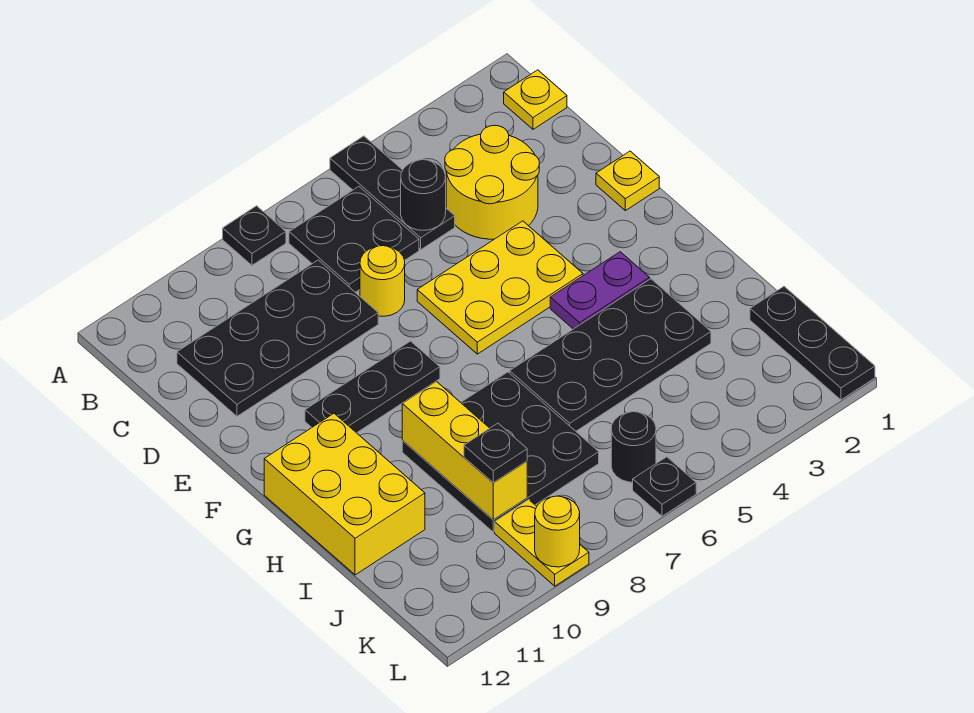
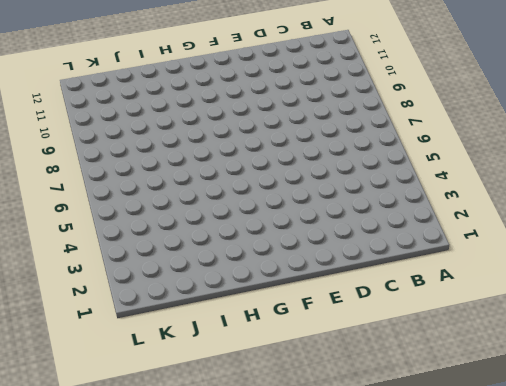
none -> black 1x3 plate [330,136,455,250]
none -> black 1x1 plate [223,206,286,265]
none -> yellow 1x1 plate [504,70,567,129]

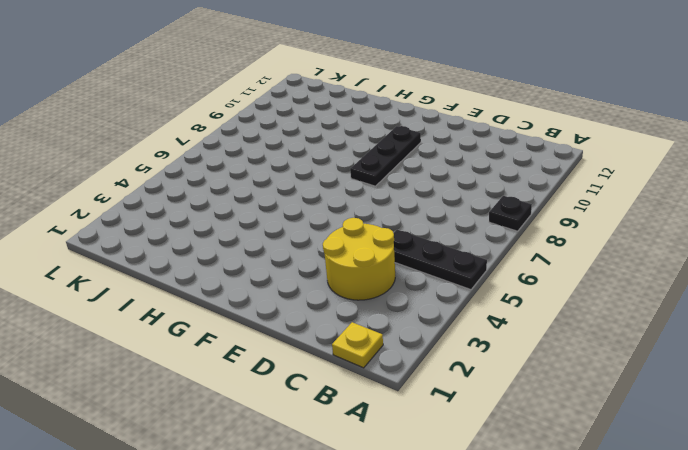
none -> black 2x2 plate [289,187,419,292]
none -> black 2x4 plate [177,260,378,416]
none -> yellow 1x1 round brick [360,246,405,316]

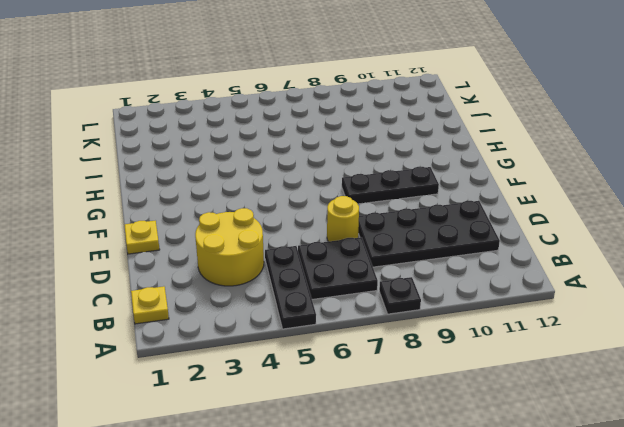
none -> yellow 2x3 plate [417,221,583,354]
none -> purple 1x2 plate [550,252,650,329]
none -> yellow 2x3 brick [264,414,425,575]

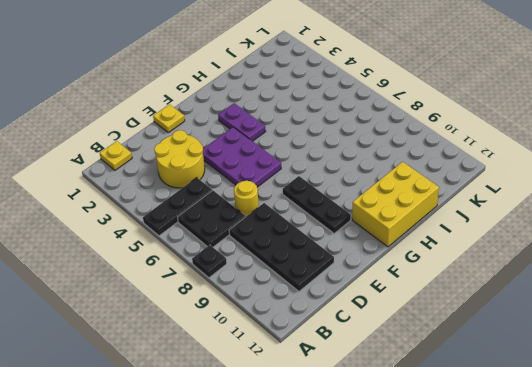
purple 2x3 plate [203,127,281,187] -> yellow 2x3 plate [417,221,583,354]
none -> black 2x4 plate [510,279,711,431]
none -> black 3x3 plate [402,372,599,532]
none -> black 1x3 plate [750,286,875,400]

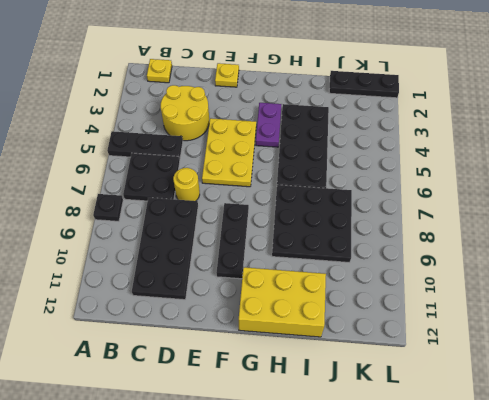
none -> black 1x1 round brick [611,412,656,482]
none -> yellow 1x2 plate [495,500,589,586]
none -> black 1x1 plate [633,457,696,516]

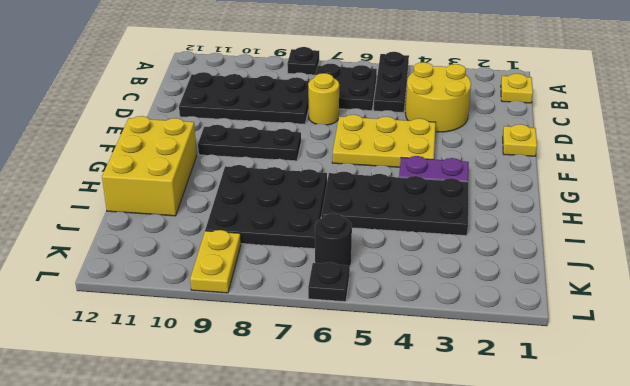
none -> black 1x3 plate [750,286,875,400]
none -> black 1x1 round brick [401,160,446,230]
none -> yellow 1x3 brick [402,381,527,520]

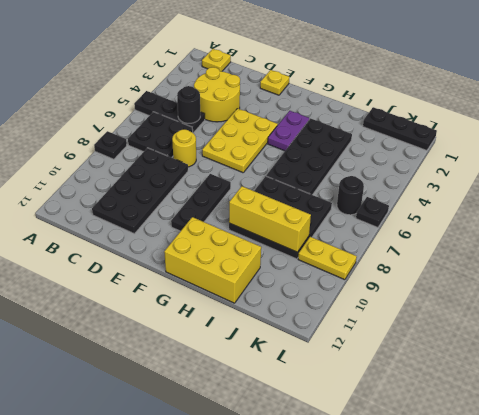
none -> yellow 1x1 round brick [535,496,580,567]
none -> black 1x1 plate [464,423,527,483]

